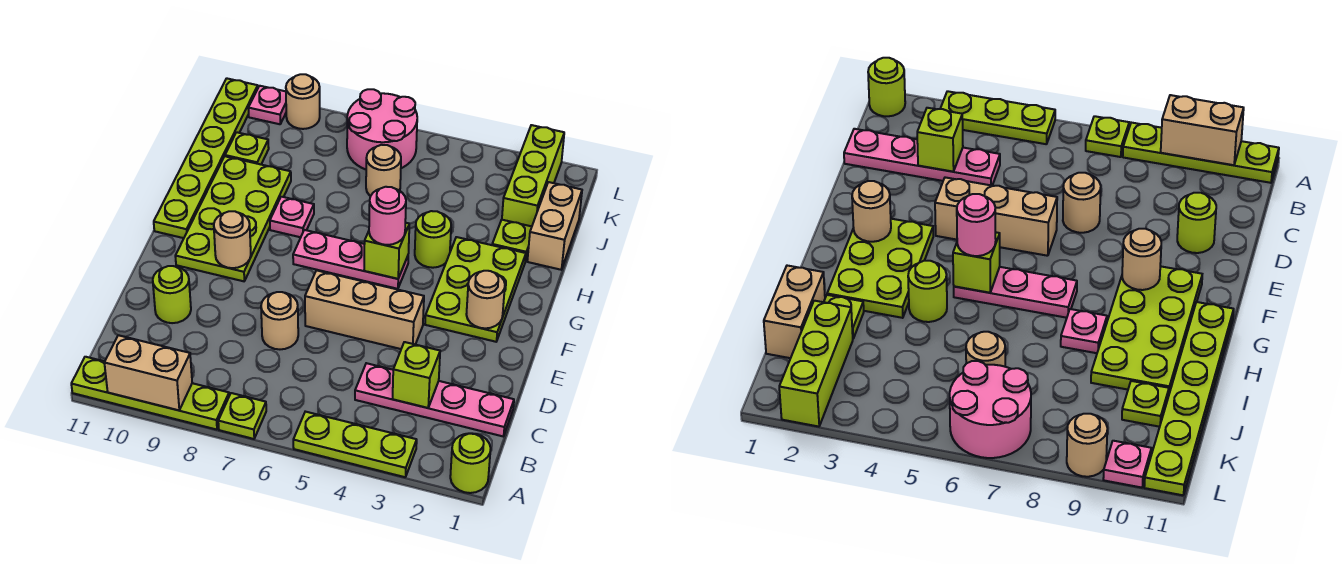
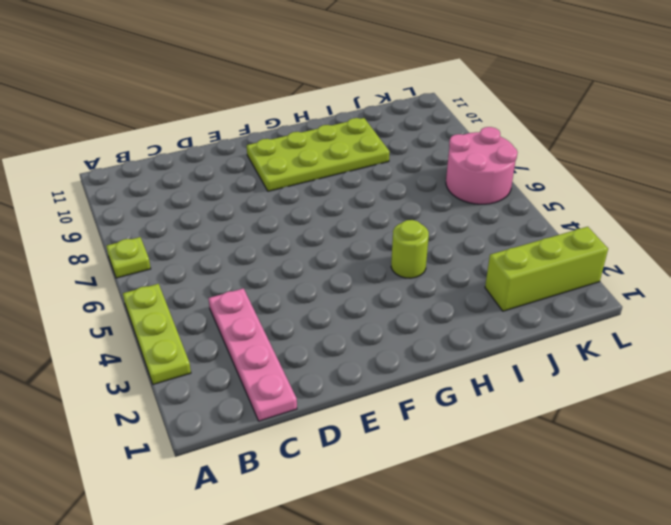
none -> lime 1x1 round brick [450,433,491,493]
none -> lime 1x4 plate [71,357,229,430]
none -> tan 1x1 round brick [261,292,298,349]

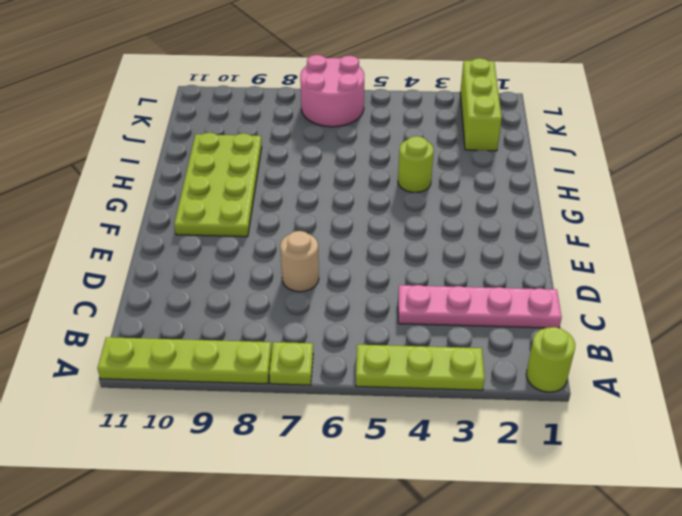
none -> lime 1x1 round brick [153,266,191,323]
none -> tan 1x3 brick [305,270,424,349]
none -> lime 2x3 plate [425,237,526,342]

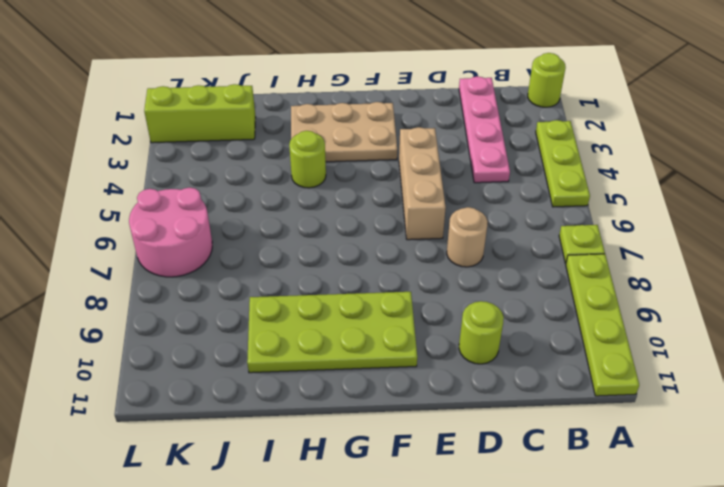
tan 2x3 plate [291,102,397,162] -> lime 2x3 plate [425,237,526,342]
none -> pink 1x3 plate [293,230,408,289]
none -> lime 1x6 plate [154,78,258,238]
none -> pink 1x1 plate [270,197,314,237]

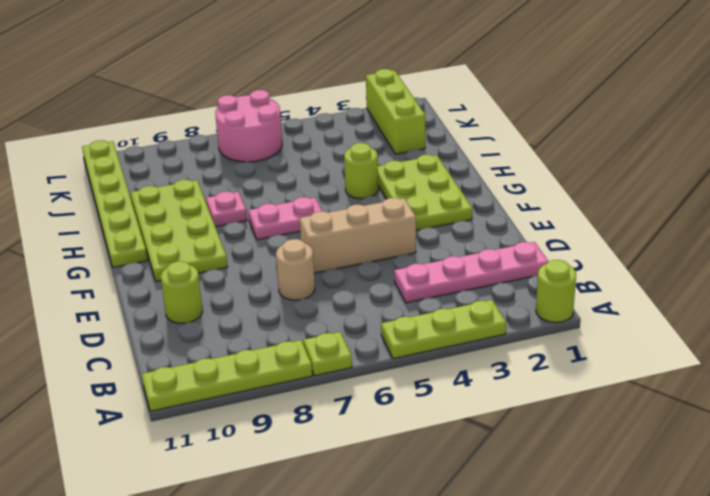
pink 1x2 plate [248,197,322,240] -> pink 1x3 plate [293,230,408,289]
none -> tan 1x2 brick [527,182,582,270]
none -> lime 1x1 plate [492,220,532,261]
none -> tan 1x1 round brick [366,145,401,196]

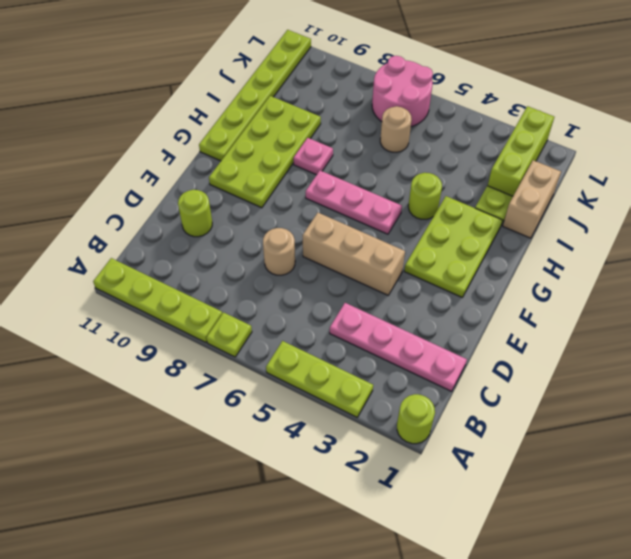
none -> lime 1x1 plate [225,132,269,164]
none -> tan 1x1 round brick [286,74,320,129]
none -> pink 1x1 plate [248,86,286,124]

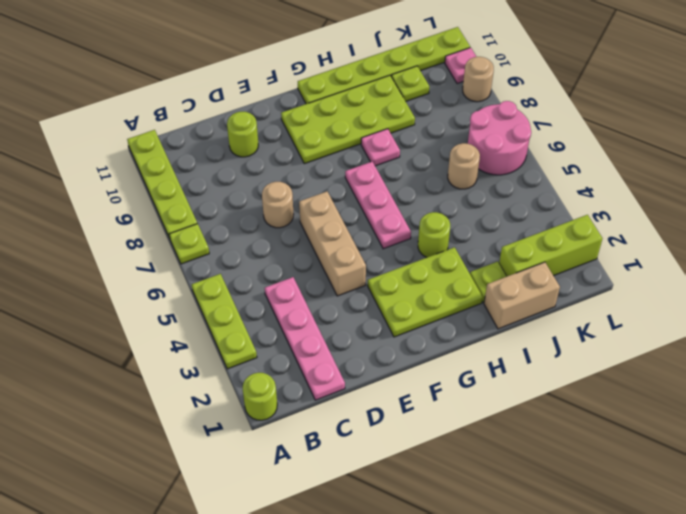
none -> tan 1x2 brick [104,335,192,410]
none -> lime 1x1 brick [393,342,440,408]
none -> tan 1x1 round brick [466,271,505,328]

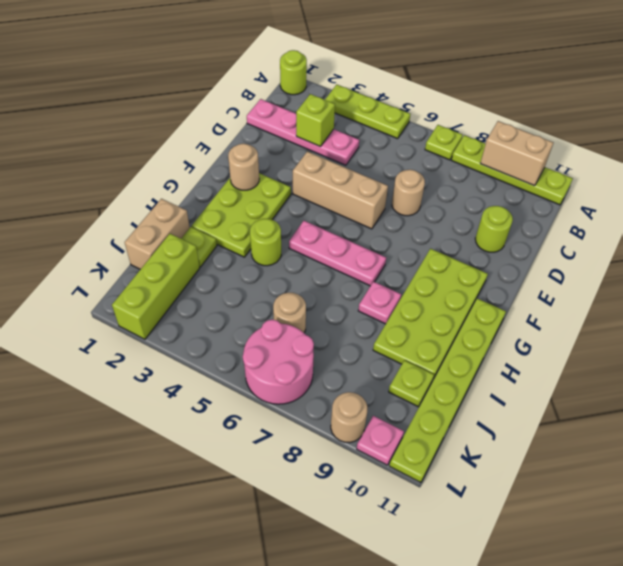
none -> tan 1x1 round brick [214,211,251,268]
none -> lime 1x1 brick [364,223,409,279]
none -> pink 1x1 round brick [369,187,406,245]

